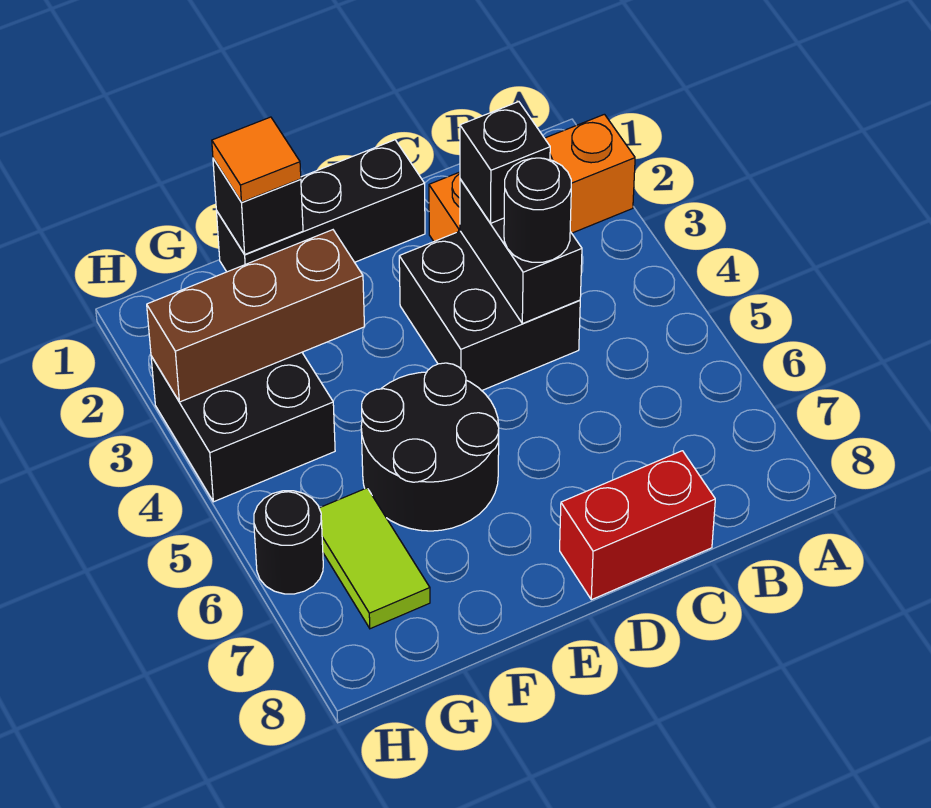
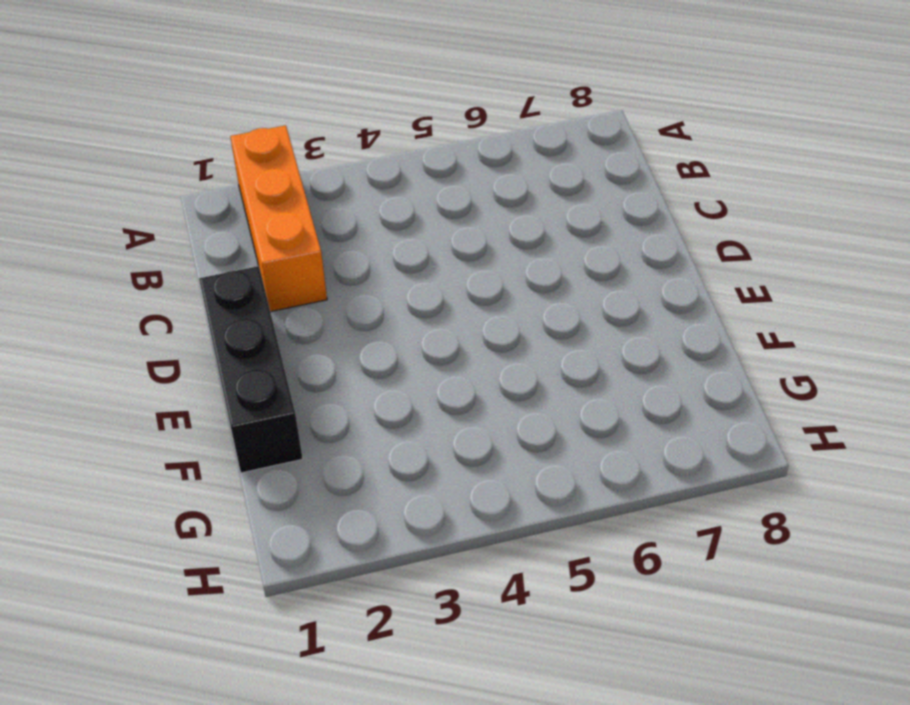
none -> black 2x2 brick [399,231,580,391]
none -> red 1x2 brick [560,451,715,600]
none -> black 2x2 round brick [361,363,499,531]

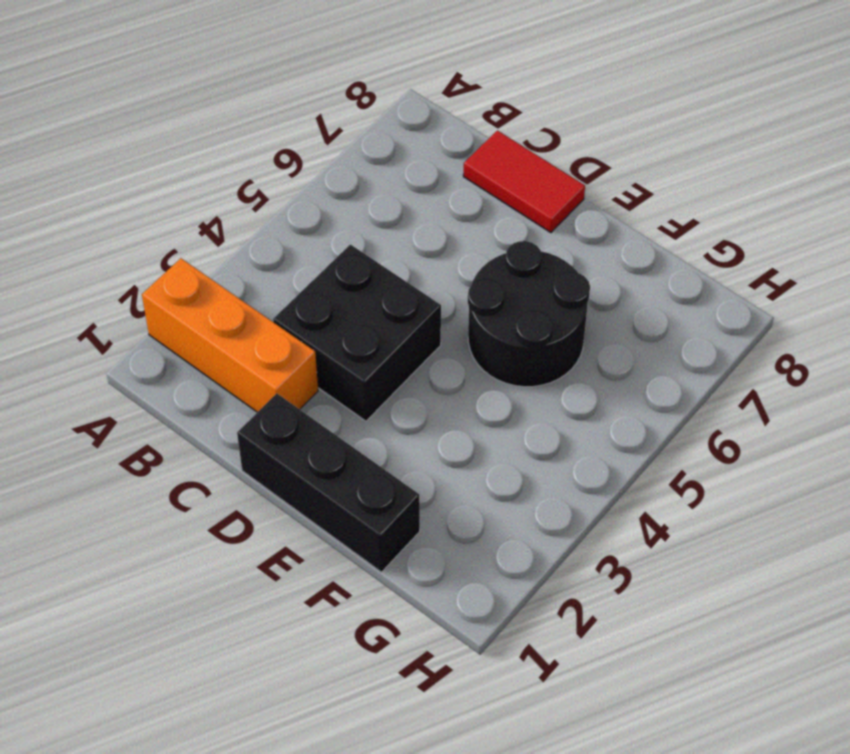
red 1x2 tile [463,131,585,233] -> red 1x2 brick [560,451,715,600]
none -> black 2x2 brick [151,352,335,502]
none -> lime 1x2 tile [319,488,430,629]
none -> black 1x1 round brick [254,491,323,594]

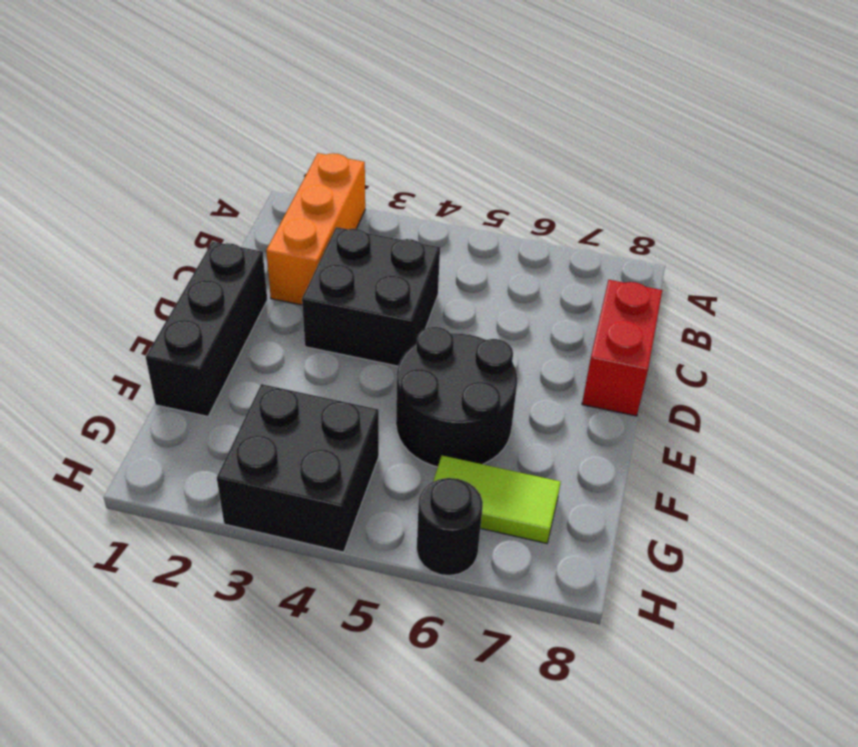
none -> black 1x2 brick [460,179,582,324]
none -> black 1x1 brick [213,159,303,254]
none -> brown 1x3 brick [147,230,364,402]

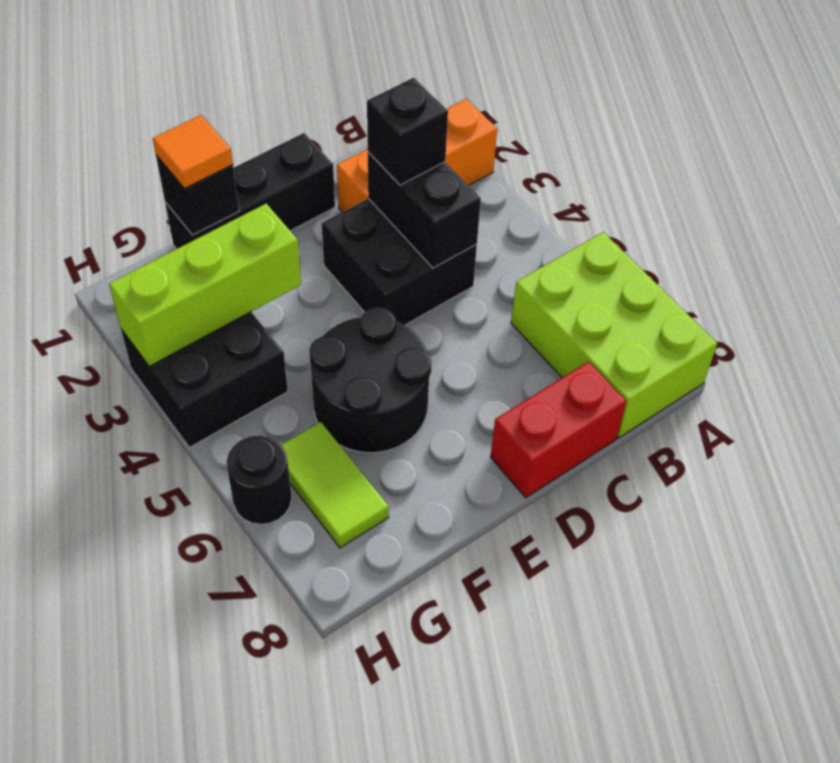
lime 2x3 brick [511,232,717,438] -> none
lime 1x3 brick [109,204,301,366] -> brown 1x3 brick [147,230,364,402]
none -> black 1x1 round brick [504,158,571,262]

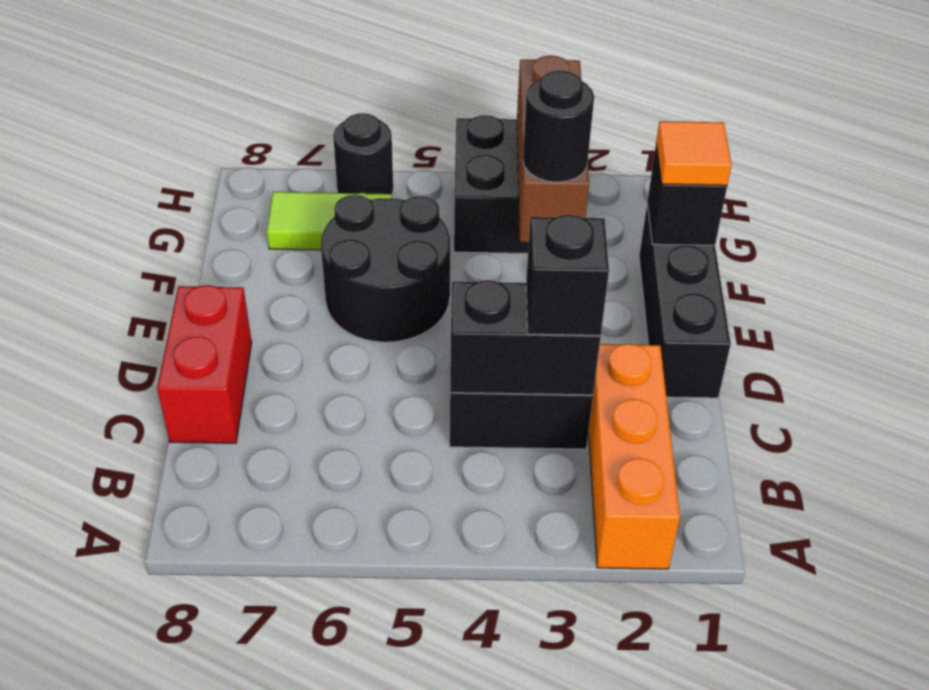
black 1x1 round brick [523,71,594,182] -> black 1x1 round brick moved to [504,158,571,262]

